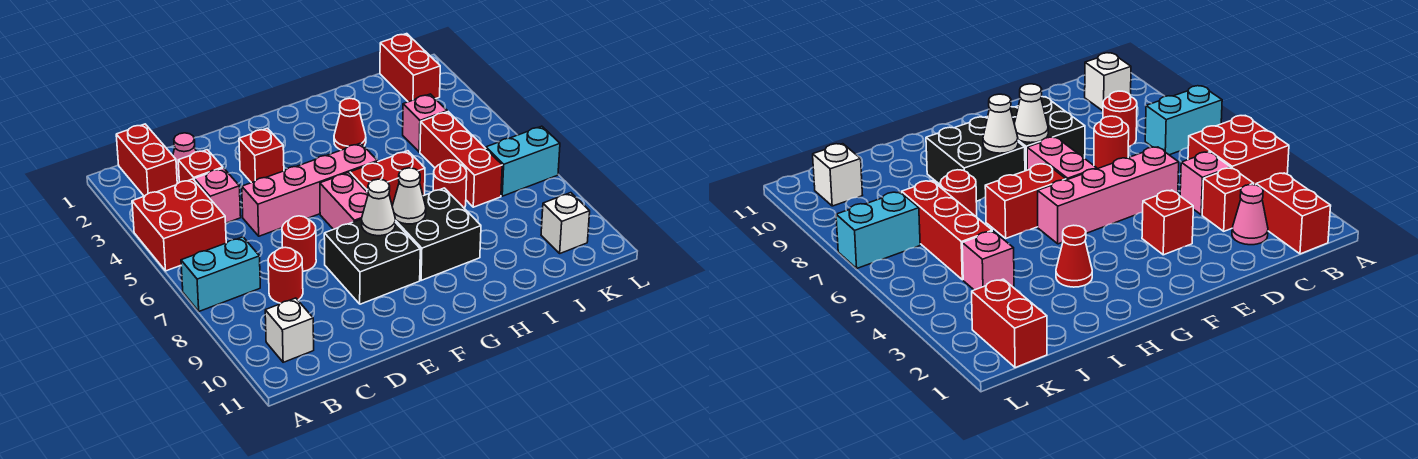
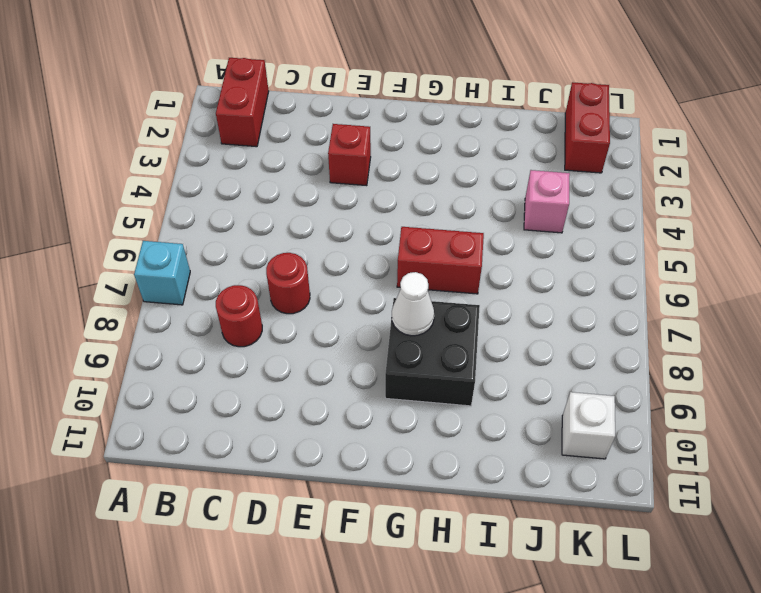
cyan 1x1 brick [134,241,190,305] -> cyan 1x2 brick [181,237,260,311]
none -> red 2x2 brick [132,179,226,271]
none -> white 1x1 brick [265,298,314,362]
none -> pink 1x1 cone [173,133,196,184]

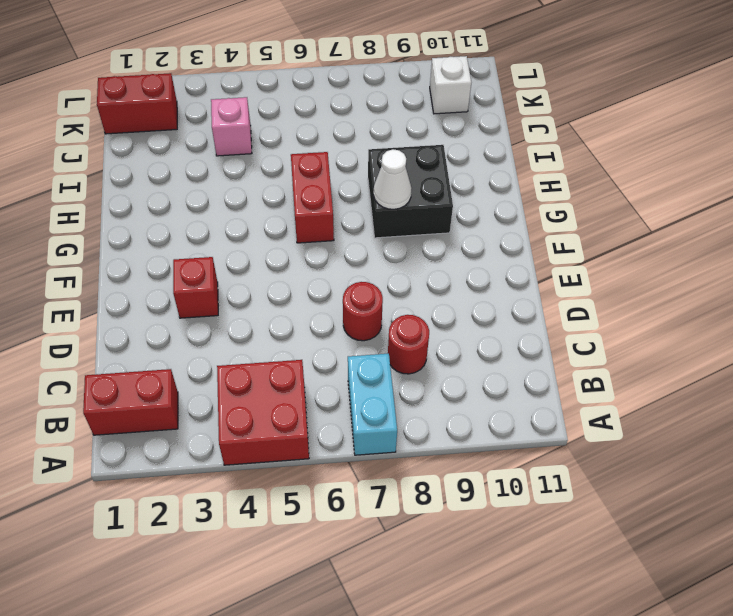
none -> white 1x1 brick [265,298,314,362]
none -> pink 1x1 cone [173,133,196,184]
none -> red 1x1 brick [178,150,223,182]

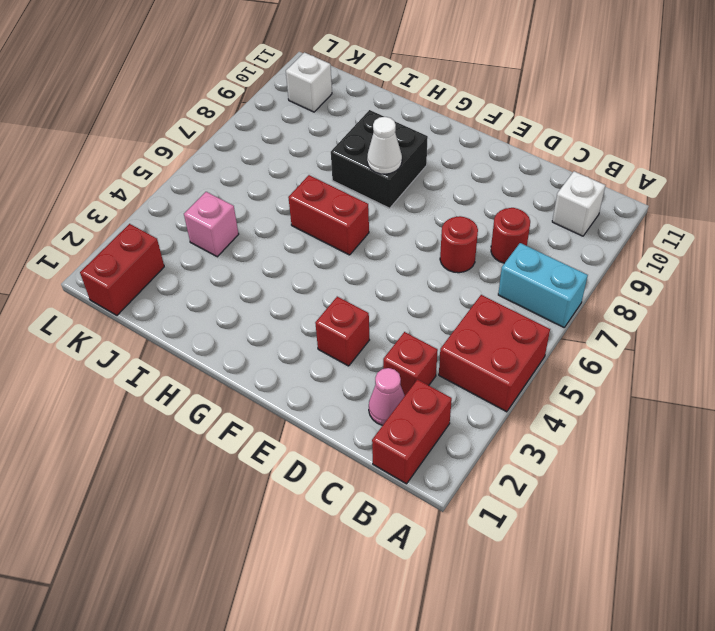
none -> pink 1x1 brick [194,168,241,223]
none -> pink 1x4 brick [242,143,378,236]
none -> black 2x2 brick [324,219,420,304]

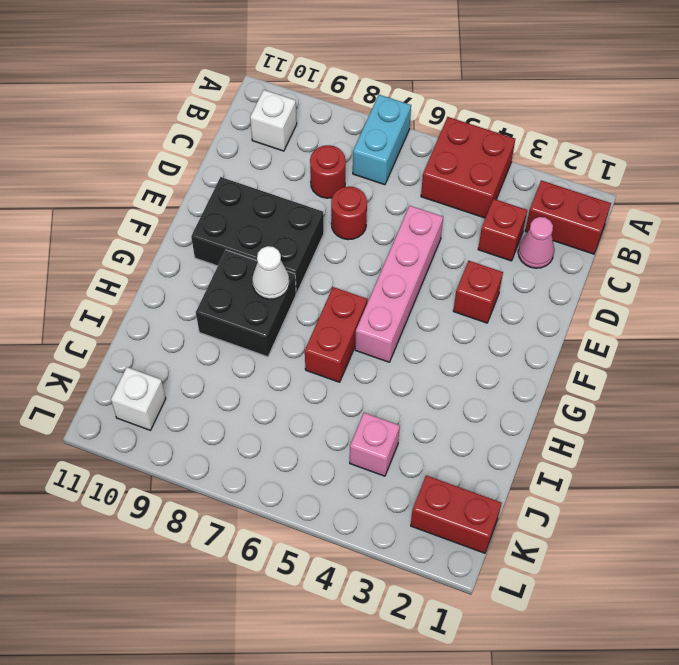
black 2x3 brick [191,177,324,293] -> black 2x2 brick [324,219,420,304]
none -> pink 1x1 brick [194,168,241,223]
none -> pink 1x2 brick [320,173,368,229]
none -> red 1x1 cone [334,98,366,150]

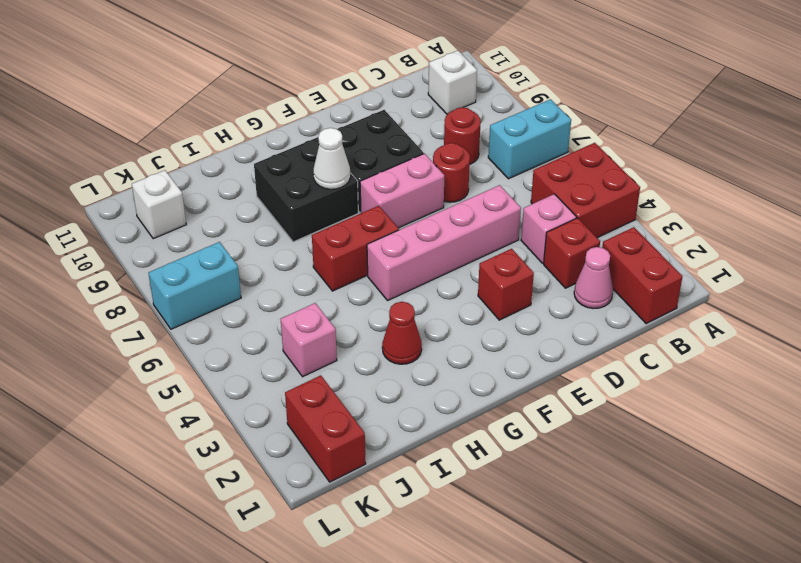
pink 1x2 brick [360,154,444,228] -> pink 1x2 brick turned to [320,173,368,229]
none -> red 1x1 round brick [433,160,467,208]
none -> red 1x3 brick [420,112,502,207]
none -> white 1x1 cone [362,179,395,236]

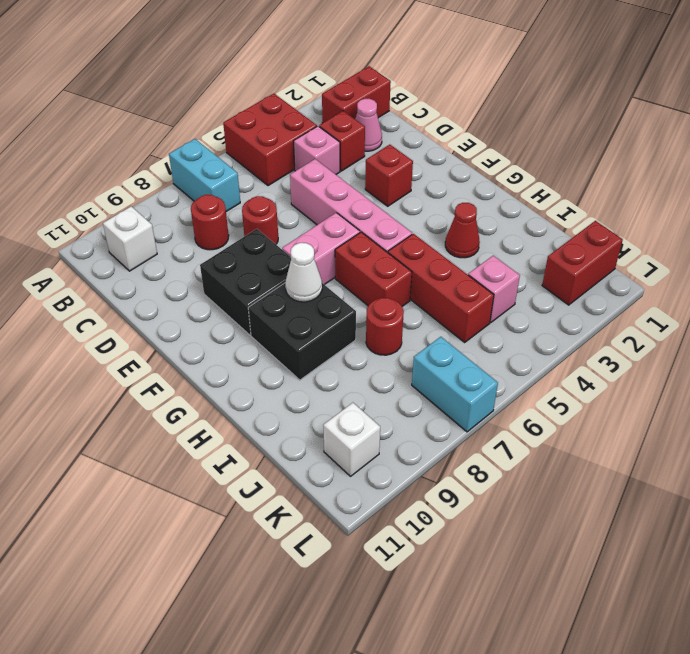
red 1x3 brick [388,234,494,342] -> red 1x3 brick turned to [420,112,502,207]
none -> white 1x1 cone [362,179,395,236]

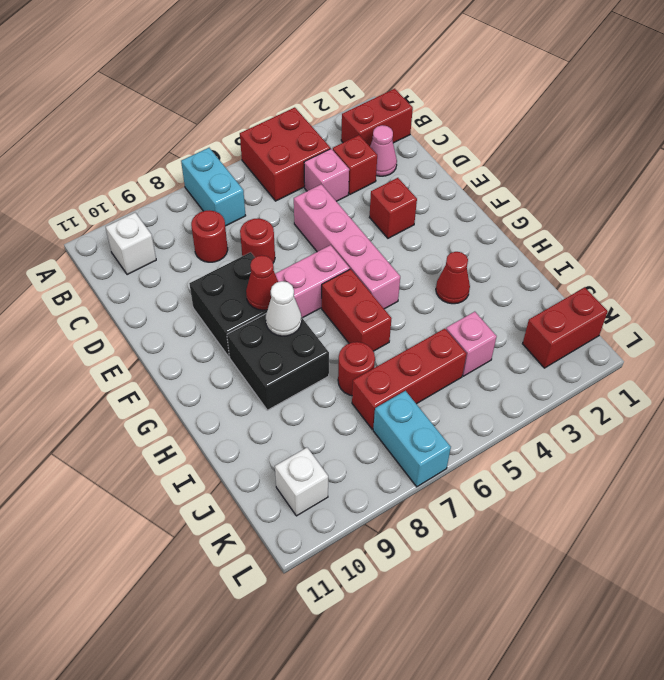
red 1x1 cone [246,255,278,310] -> white 1x1 cone [362,179,395,236]

